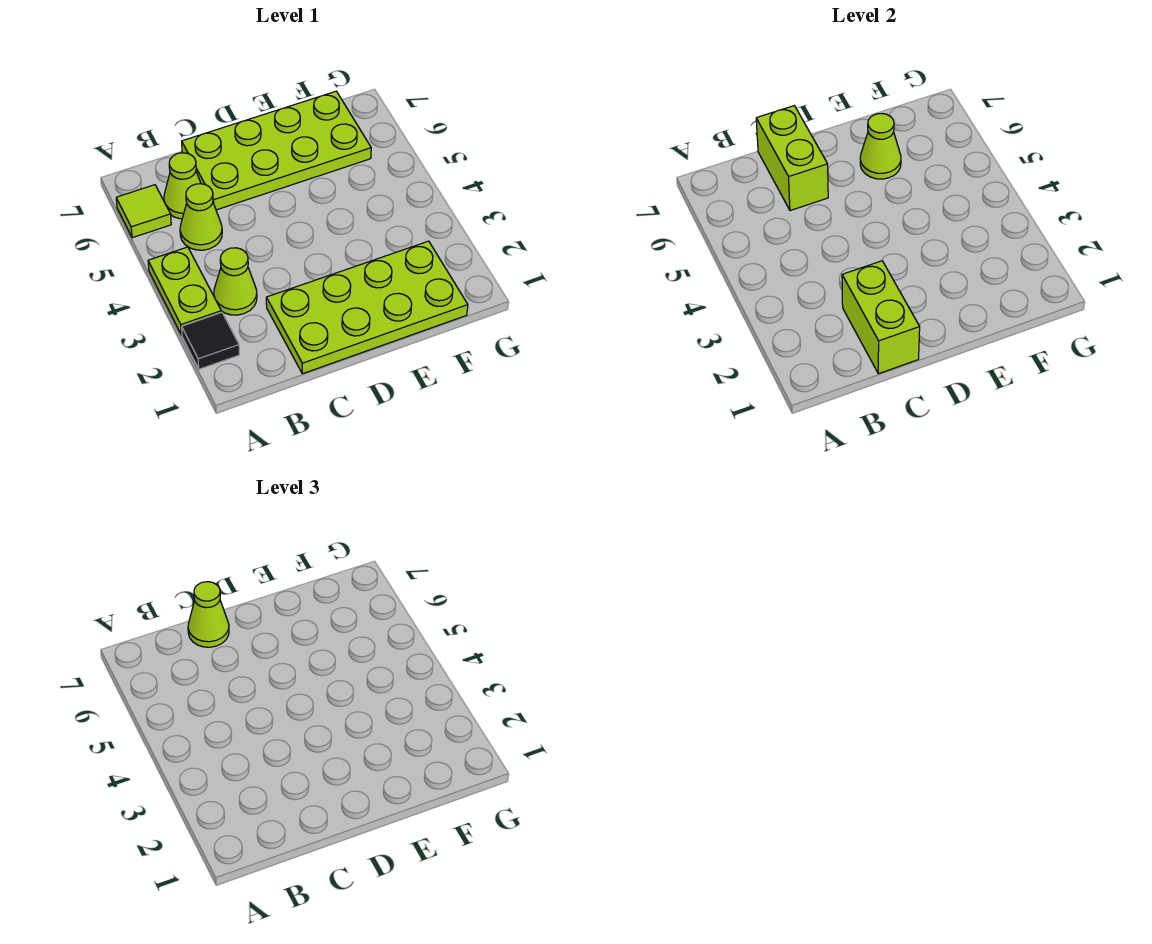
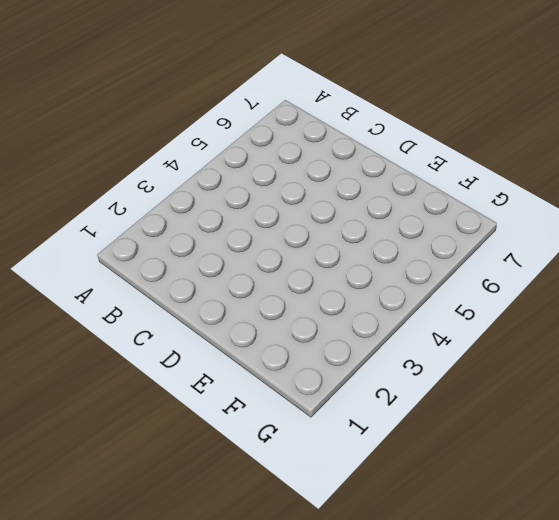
none -> black 1x1 tile [182,312,239,369]
none -> lime 1x2 plate [148,247,221,335]
none -> lime 1x1 tile [116,185,171,238]

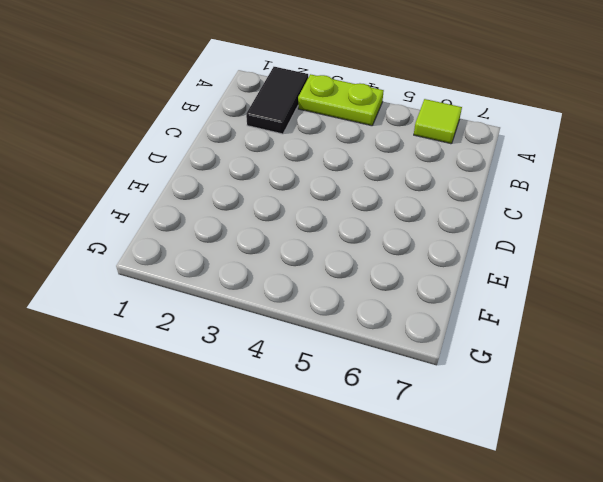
black 1x2 tile [246,67,308,134] -> black 1x1 tile [182,312,239,369]
none -> lime 1x1 cone [214,248,257,315]
none -> lime 1x1 cone [180,184,222,250]
none -> lime 1x1 cone [164,153,201,219]

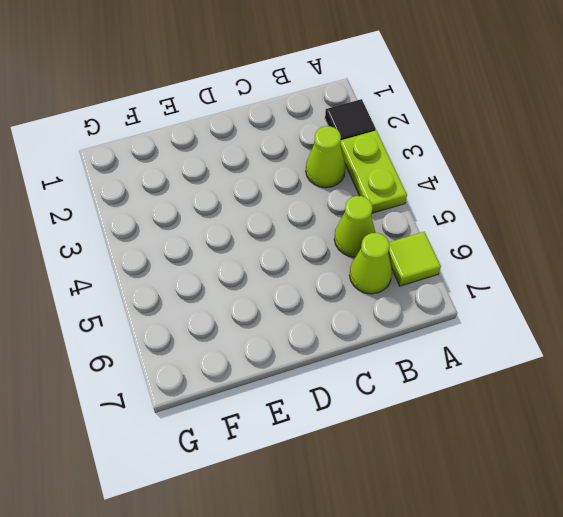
none -> lime 2x4 plate [266,241,468,374]
none -> lime 2x4 plate [182,91,371,210]
none -> lime 1x2 brick [842,261,920,374]

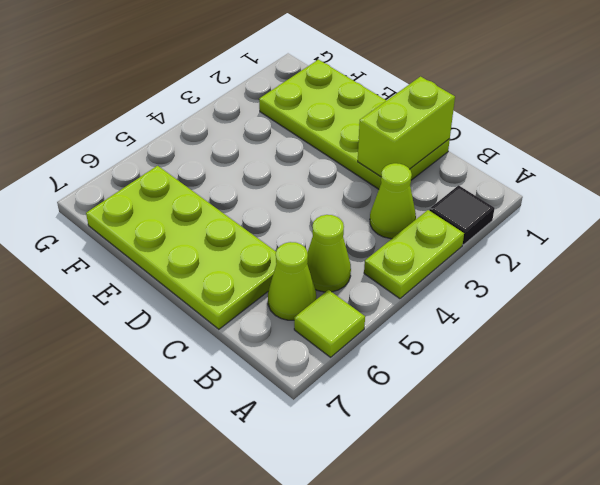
none -> lime 1x2 brick [756,106,828,211]
none -> lime 1x1 cone [860,113,901,179]
none -> lime 1x1 cone [188,582,229,647]

